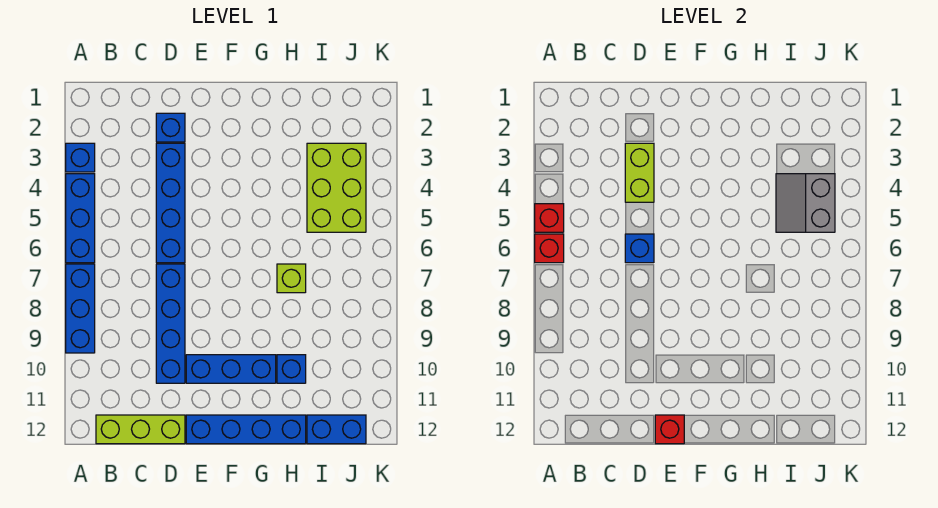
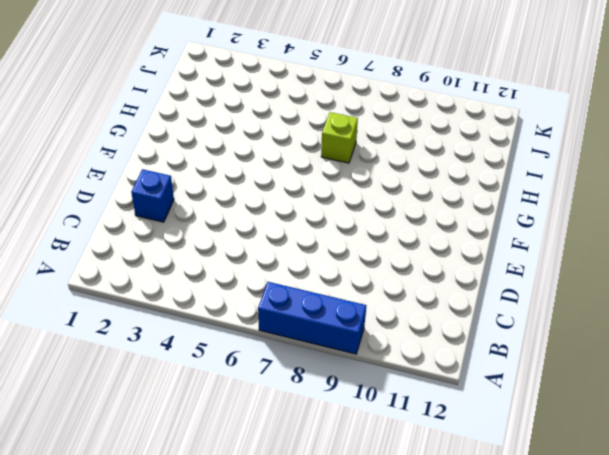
none -> blue 1x1 brick [66,143,95,172]
none -> blue 1x3 brick [66,174,95,263]
none -> lime 1x3 brick [96,415,185,444]

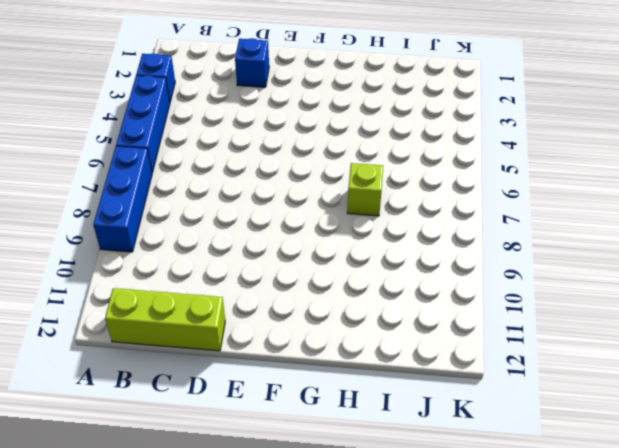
none -> blue 1x4 brick [156,143,185,263]
none -> blue 1x4 brick [156,264,185,383]
none -> blue 1x3 brick [186,355,276,383]

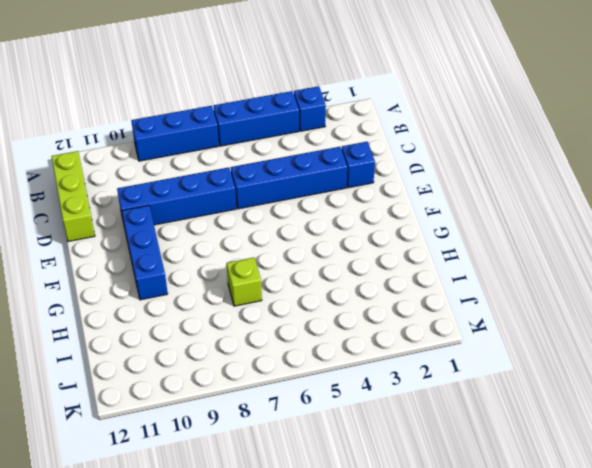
none -> blue 1x4 brick [186,415,306,444]
none -> blue 1x1 brick [277,355,306,383]
none -> lime 2x3 brick [307,143,366,232]

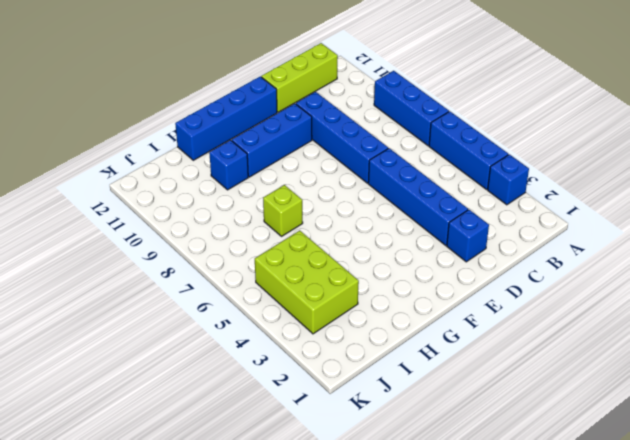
none -> blue 1x2 brick [307,415,366,444]
none -> red 1x1 brick [535,204,564,232]
none -> red 1x1 brick [535,234,564,263]

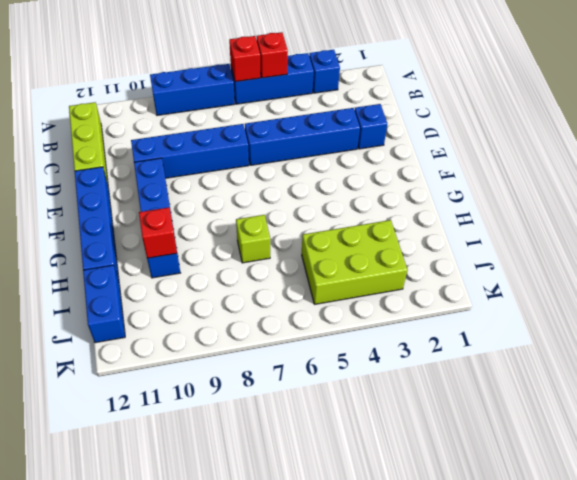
red 1x1 brick [139,207,177,258] -> red 1x1 brick moved to [655,415,684,444]
none -> lime 1x2 brick [625,143,654,202]
none -> blue 1x1 brick [625,234,654,263]
none -> grey 2x2 slope [776,174,835,232]

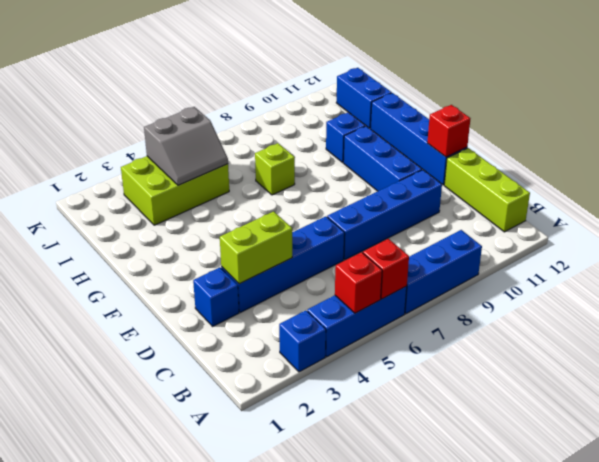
none -> blue 1x1 brick [625,234,654,263]

